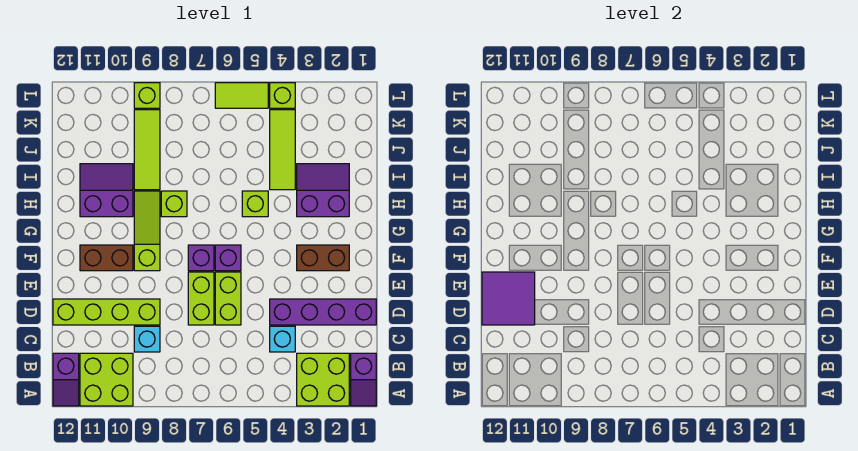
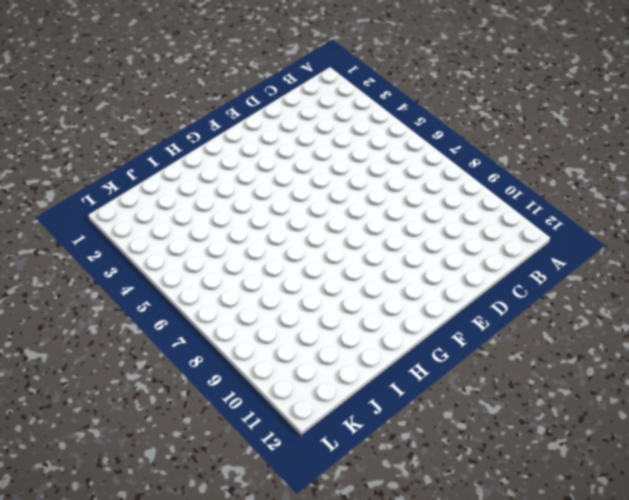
none -> purple 1x2 slope [351,353,376,406]
none -> lime 2x2 brick [297,353,349,406]
none -> lime 2x2 brick [80,353,133,406]

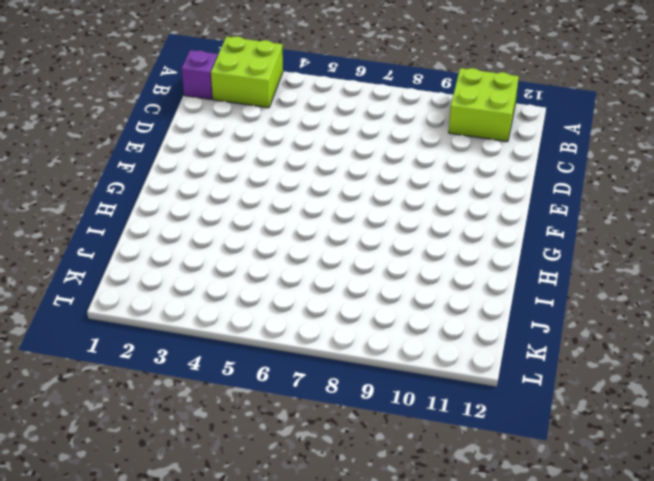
none -> purple 1x2 slope [53,353,79,406]
none -> cyan 1x1 brick [270,326,295,352]
none -> cyan 1x1 brick [134,326,160,352]

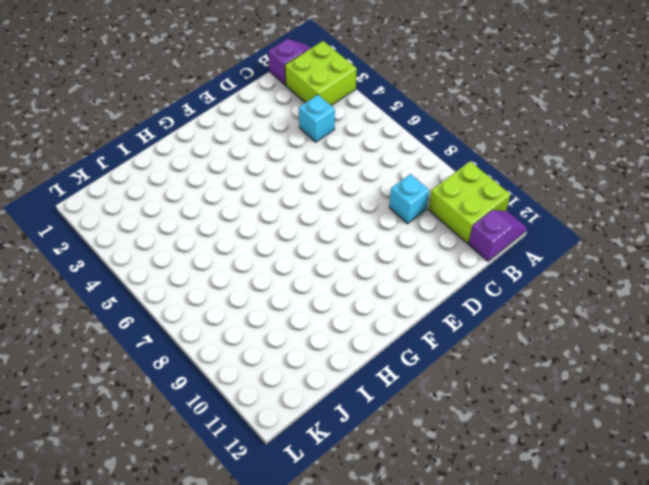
none -> purple 1x4 brick [270,299,376,325]
none -> lime 1x2 brick [215,272,241,325]
none -> lime 1x2 brick [188,272,214,325]

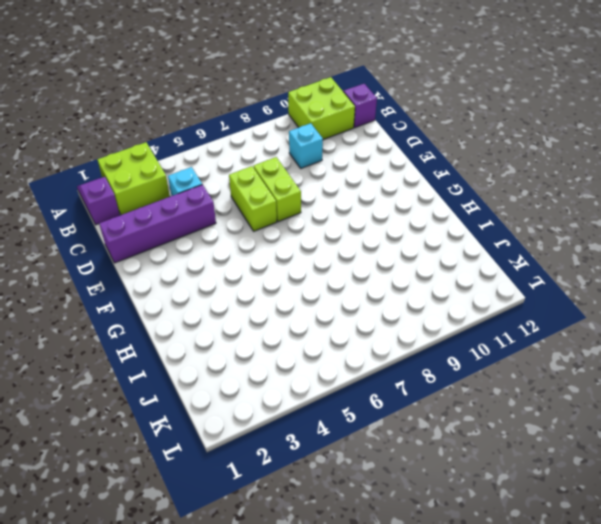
none -> lime 1x4 brick [53,299,160,325]
none -> brown 1x2 brick [297,245,349,271]
none -> purple 1x1 brick [215,245,241,271]

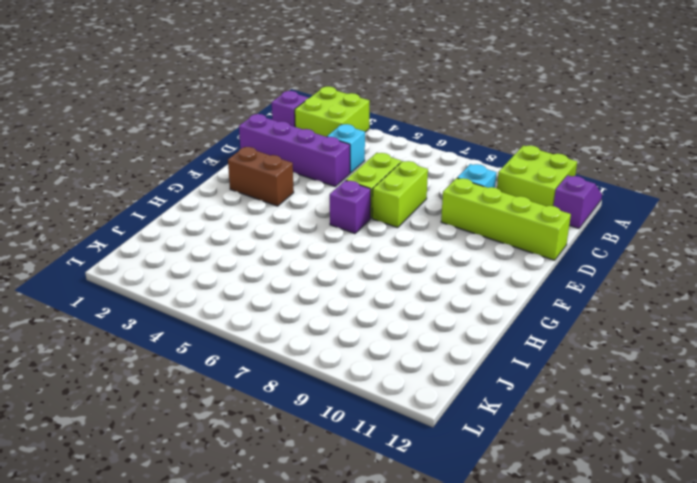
none -> purple 1x1 brick [188,245,214,271]
none -> lime 1x3 slope [134,191,160,271]
none -> brown 1x2 brick [80,245,133,271]

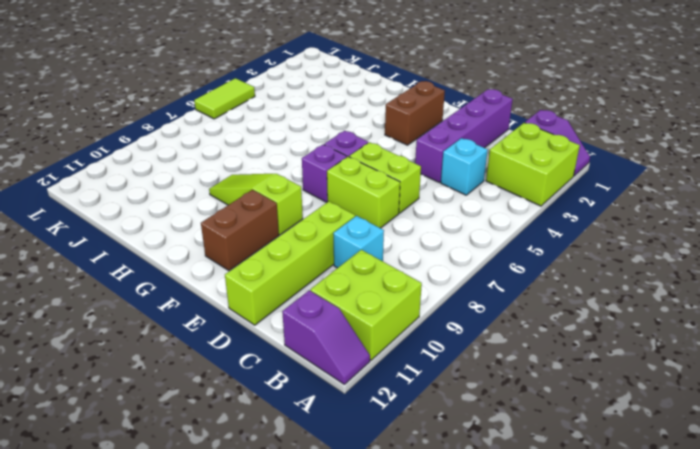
none -> purple 2x2 slope [297,164,349,217]
none -> lime 1x1 brick [242,191,268,217]
none -> lime 1x1 brick [161,191,187,217]

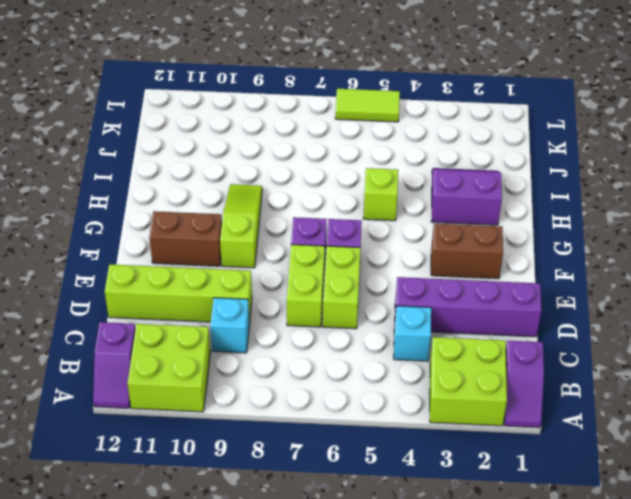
none -> lime 1x1 brick [161,191,187,217]
none -> purple 2x2 slope [80,164,133,217]
none -> lime 1x3 tile [270,110,295,190]

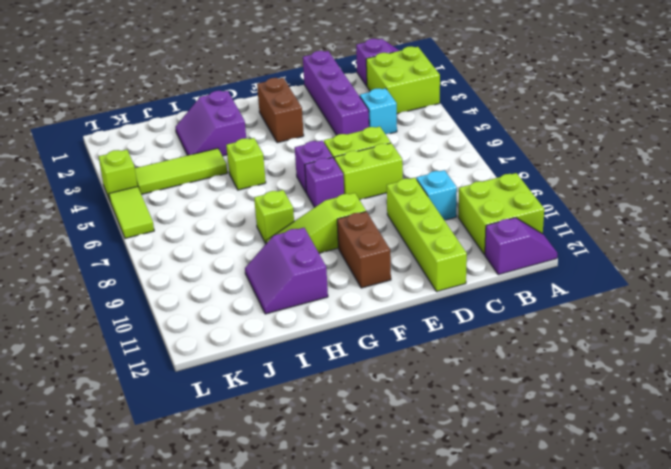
none -> lime 1x3 tile [134,110,160,190]
none -> lime 1x1 brick [134,83,160,108]
none -> purple 2x2 tile [482,272,535,325]

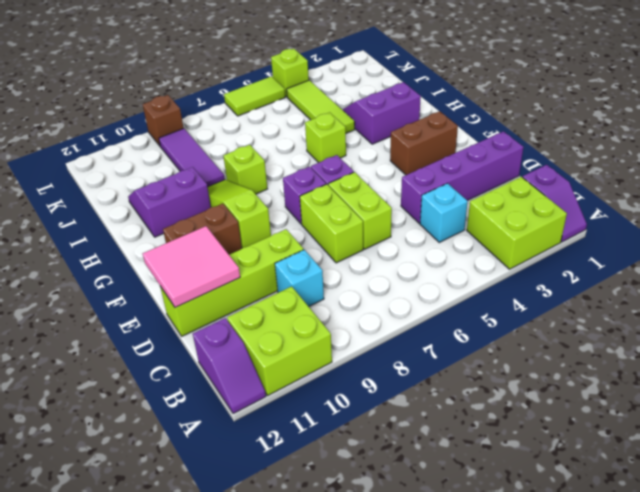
pink 2x2 tile [143,226,240,308] -> purple 2x2 tile [482,272,535,325]
purple 1x3 tile [159,129,225,187] -> lime 1x3 tile [134,110,160,190]
brown 1x1 brick [143,95,184,146] -> lime 1x1 brick [134,83,160,108]

